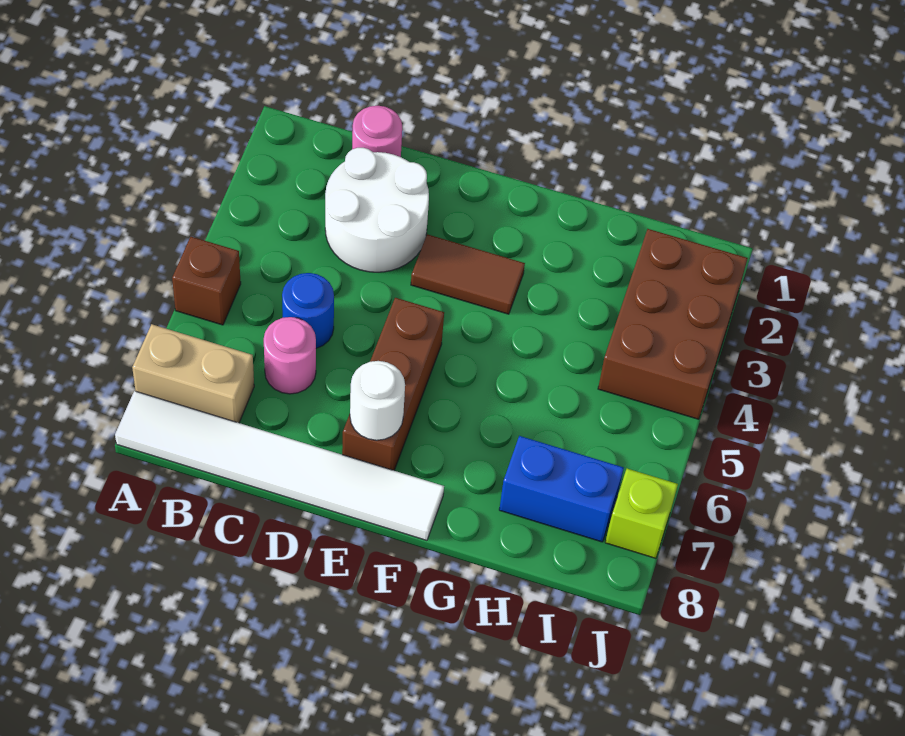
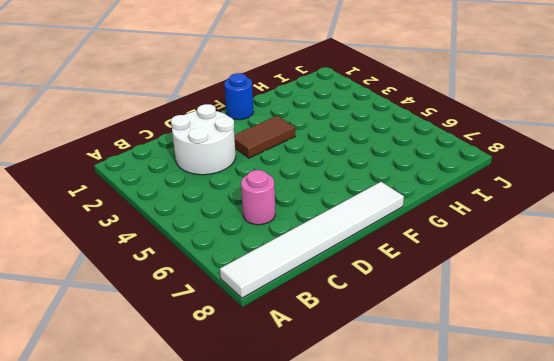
blue 1x1 round brick [224,73,253,120] -> blue 1x1 round brick moved to [282,273,334,348]
none -> brown 1x1 brick [172,237,241,325]
none -> tan 1x2 brick [132,324,254,423]
none -> pink 1x1 round brick [352,106,402,157]

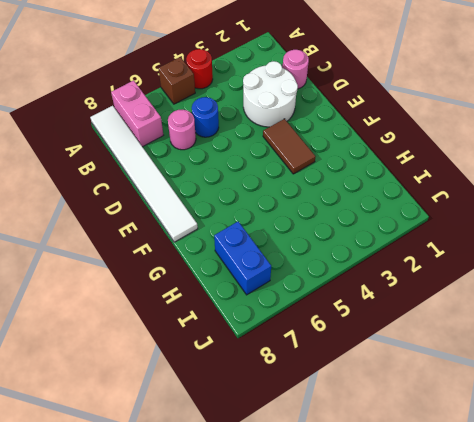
red 1x1 round brick [186,49,213,89] -> none
pink 1x2 brick [111,80,163,147] -> tan 1x2 brick [132,324,254,423]
none -> brown 1x3 brick [342,298,444,470]
none -> brown 2x3 brick [598,229,748,419]
none -> lime 1x1 brick [605,469,678,558]

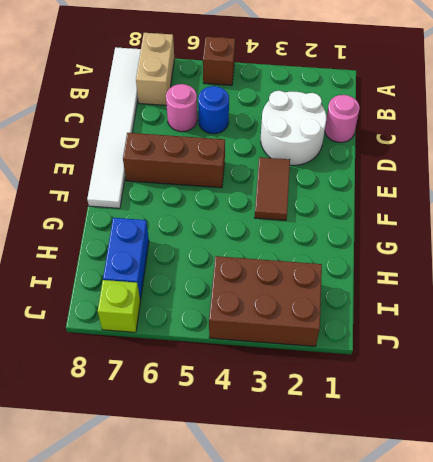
none -> white 1x1 round brick [350,361,405,440]

